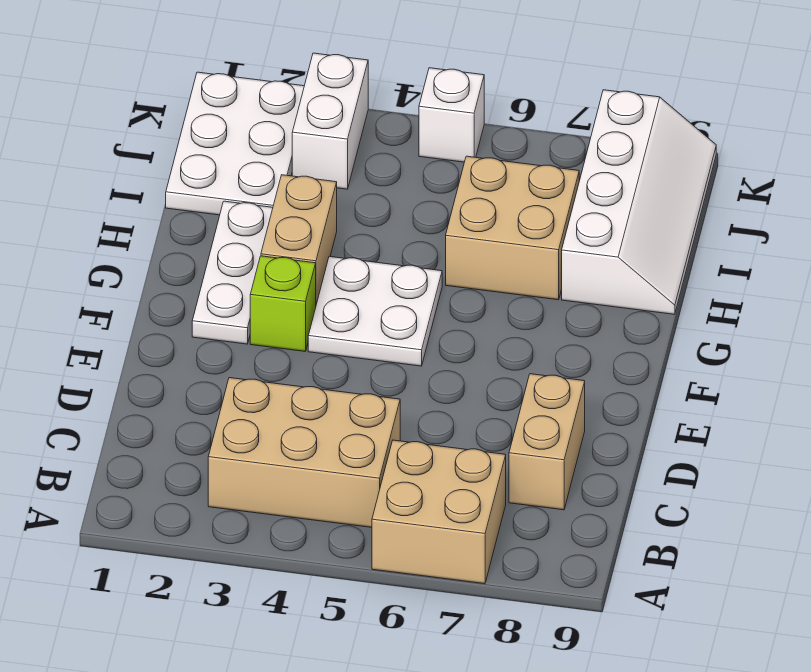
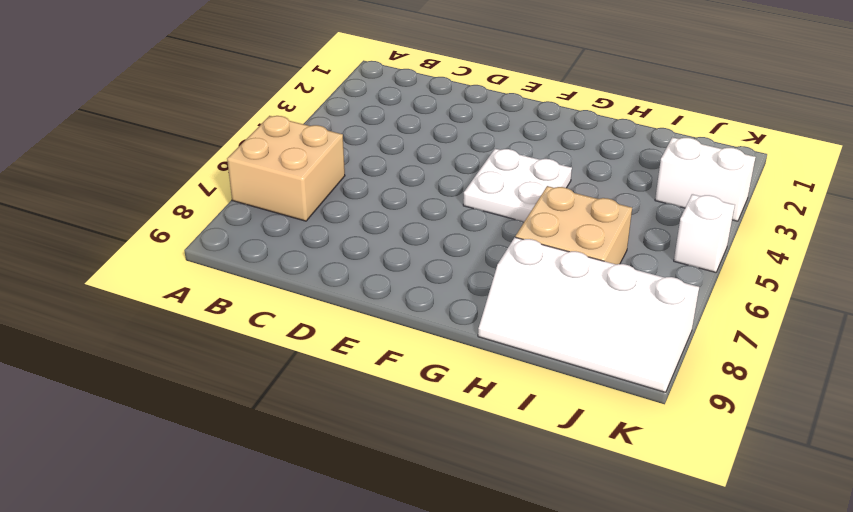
none -> tan 2x3 brick [208,378,400,527]
none -> tan 1x2 brick [509,374,585,510]
none -> white 1x3 plate [192,201,273,344]

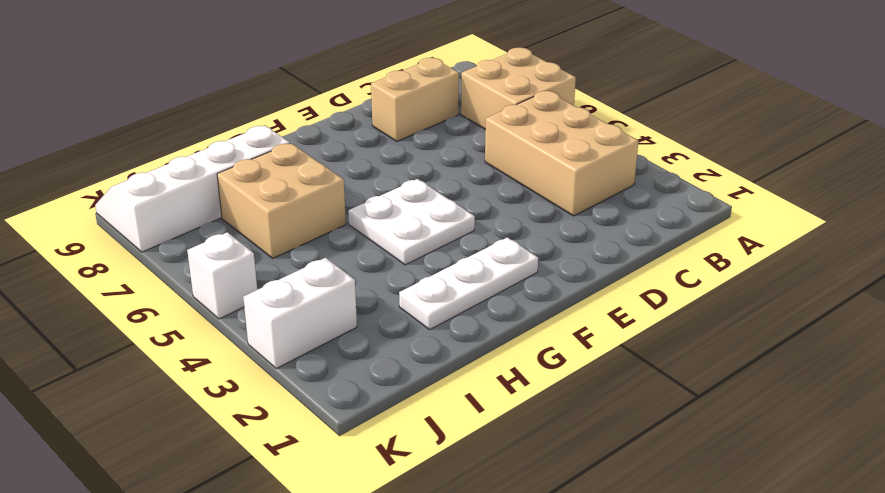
none -> lime 1x1 brick [250,256,316,351]
none -> tan 1x2 brick [261,175,337,304]
none -> white 2x3 plate [166,72,304,215]

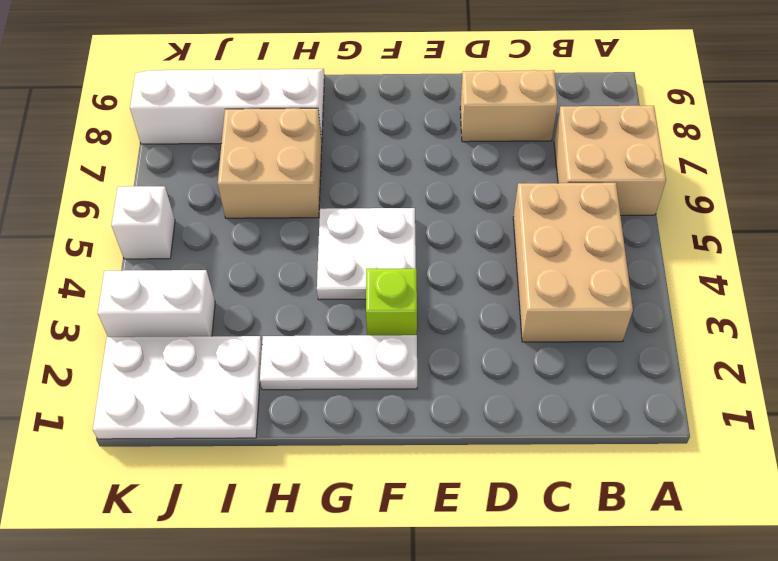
none -> tan 1x2 brick [261,175,337,304]

